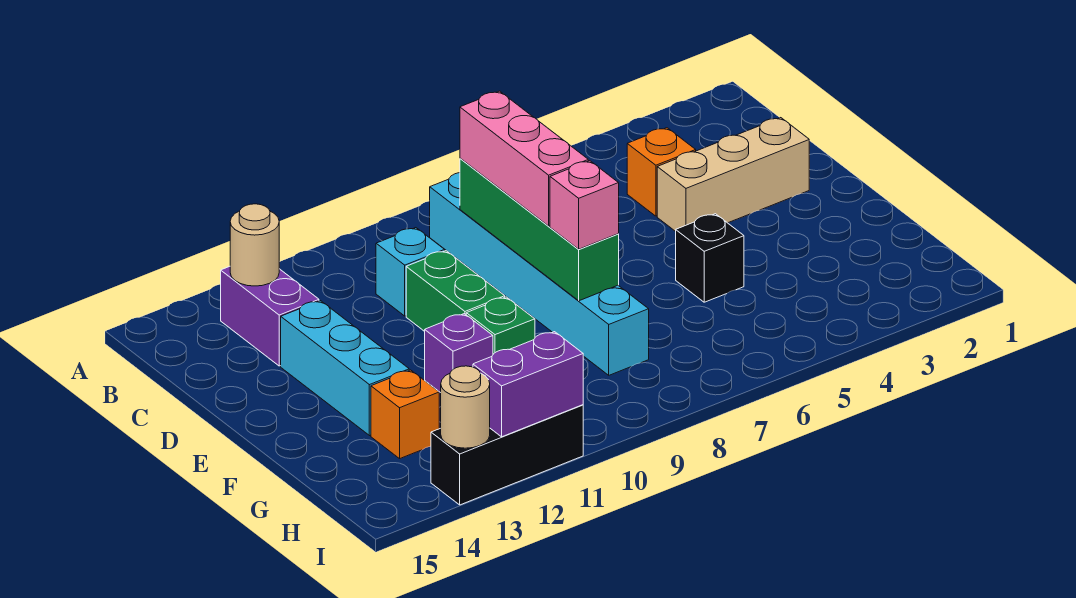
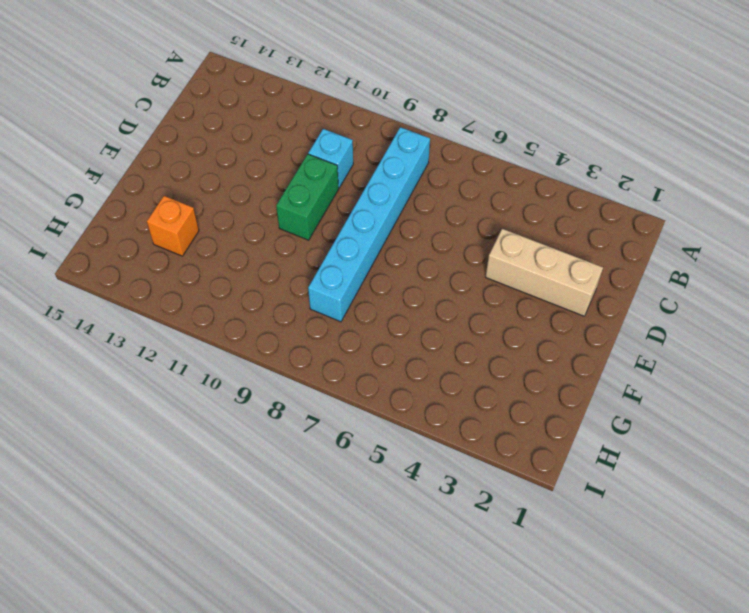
none -> purple 1x2 brick [221,266,319,366]
none -> orange 1x1 brick [627,128,696,216]
none -> cyan 1x3 brick [281,301,409,436]

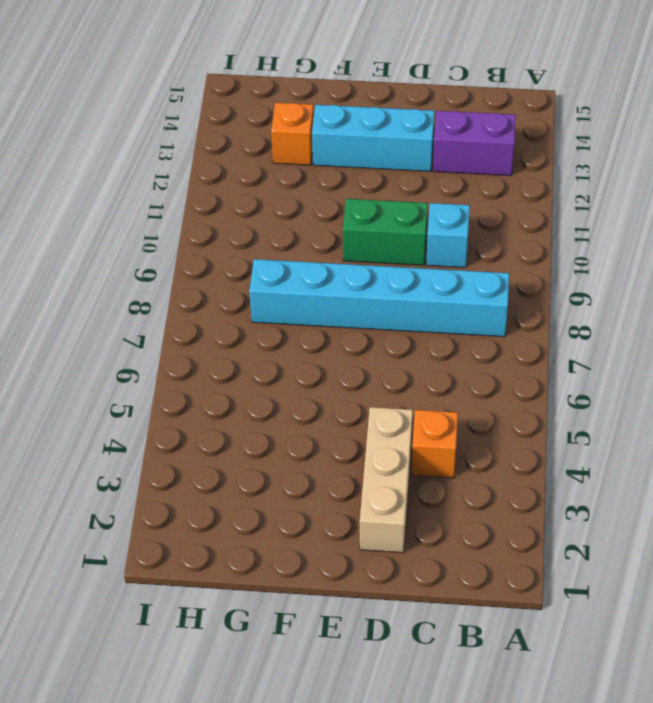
none -> black 1x1 brick [676,214,744,302]
none -> green 1x1 brick [466,297,535,354]
none -> purple 1x1 brick [425,314,493,393]

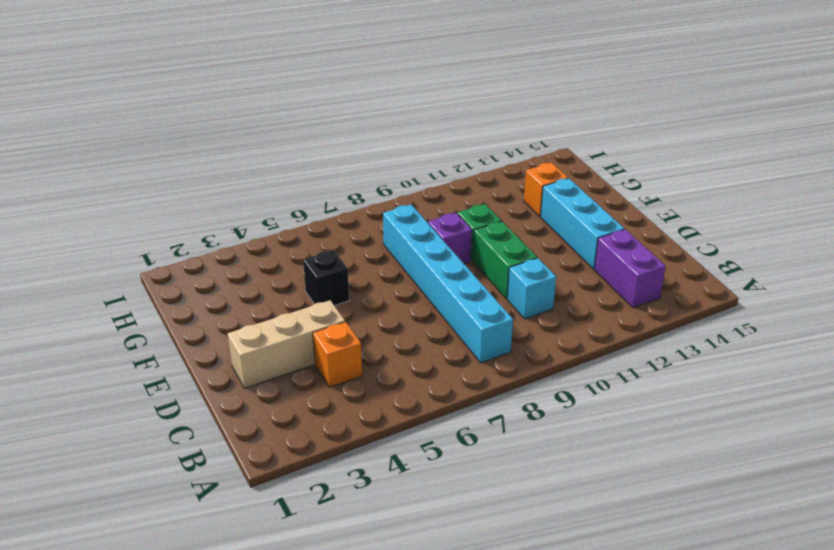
purple 1x1 brick [428,213,472,263] -> purple 1x1 brick moved to [425,314,493,393]
none -> black 1x3 brick [431,405,583,505]
none -> tan 1x1 round brick [230,204,279,286]
none -> green 1x4 brick [460,158,619,301]

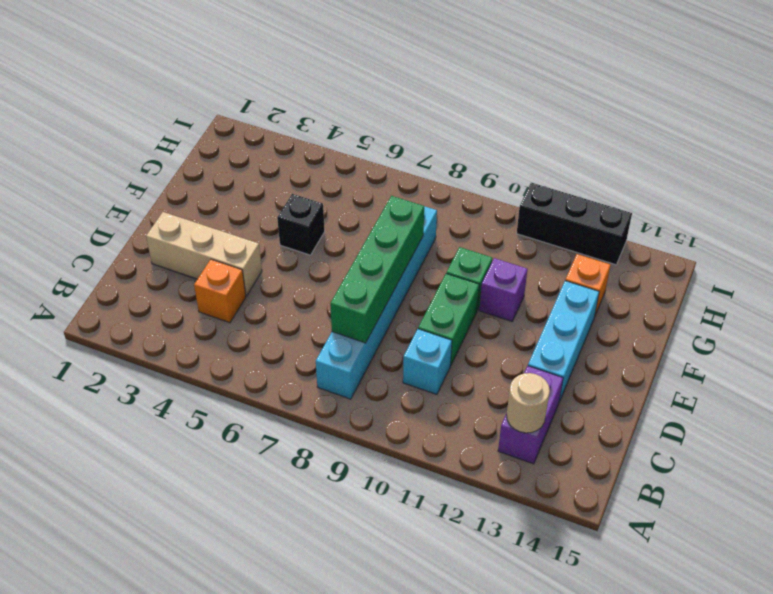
none -> purple 1x2 brick [473,332,583,437]
none -> tan 1x1 round brick [441,366,490,448]
none -> pink 1x3 brick [460,91,588,226]

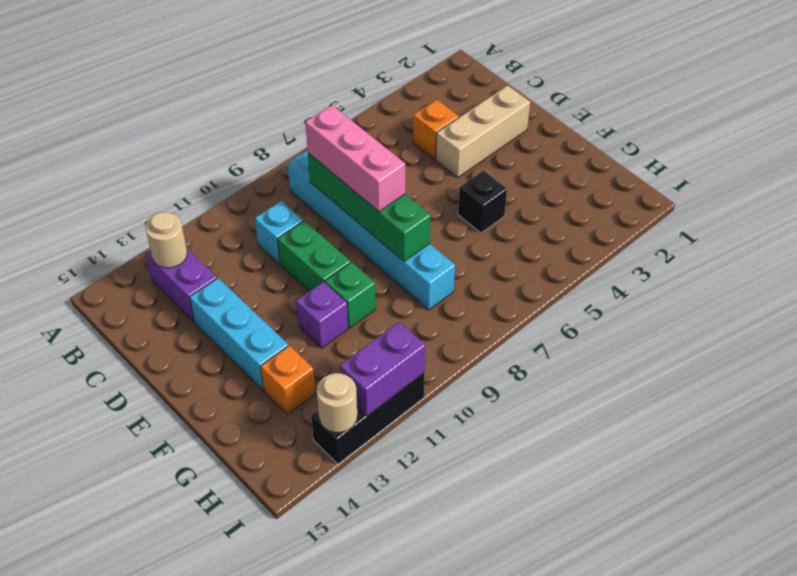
none -> pink 1x1 brick [550,161,619,249]

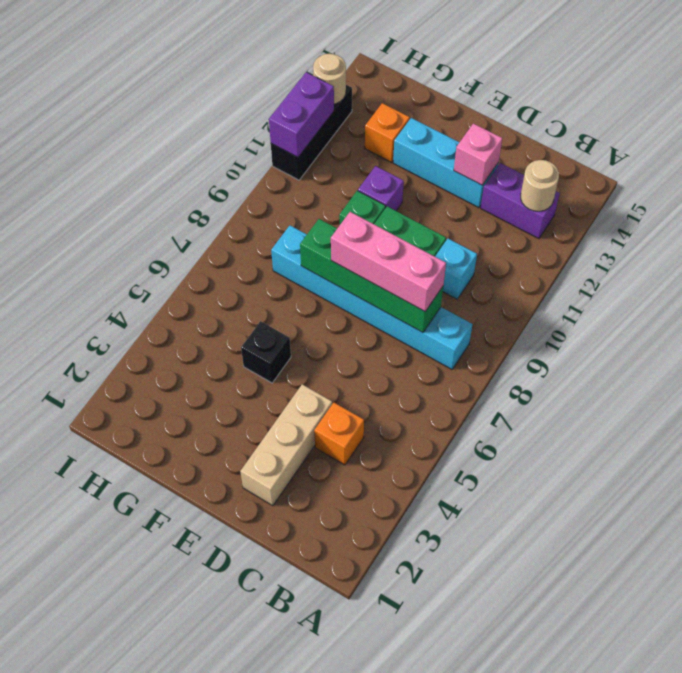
pink 1x1 brick [454,124,502,185] -> pink 1x1 brick moved to [550,161,619,249]

